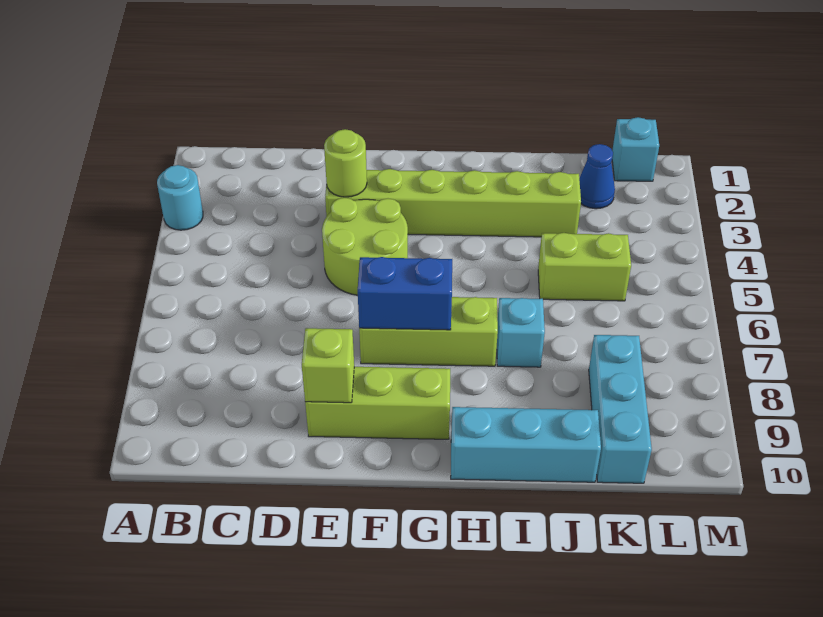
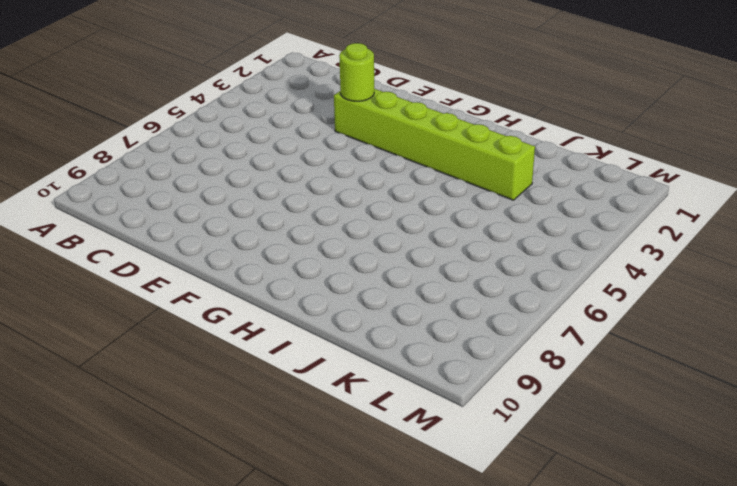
none -> cyan 1x1 round brick [157,165,203,230]
none -> lime 2x2 round brick [322,198,408,295]
none -> lime 1x3 brick [305,367,450,439]

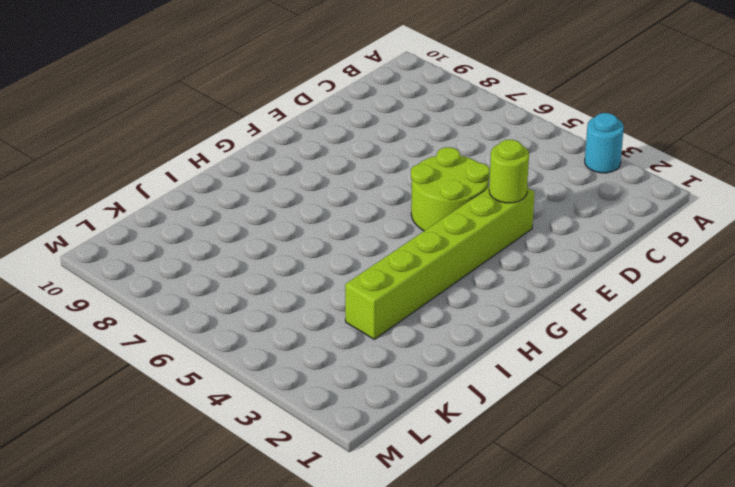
none -> lime 1x3 brick [305,367,450,439]
none -> lime 1x3 brick [359,297,498,366]
none -> cyan 1x3 brick [451,407,601,482]

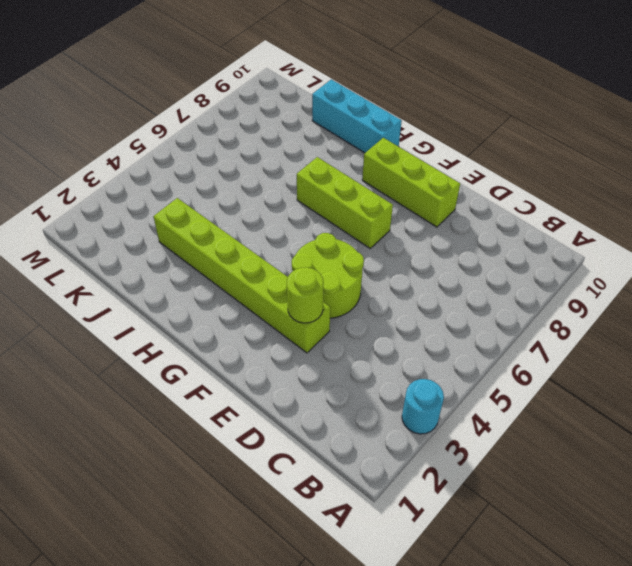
none -> cyan 1x1 brick [497,298,545,367]
none -> lime 1x2 brick [538,233,631,301]
none -> blue 1x1 cone [579,144,615,209]

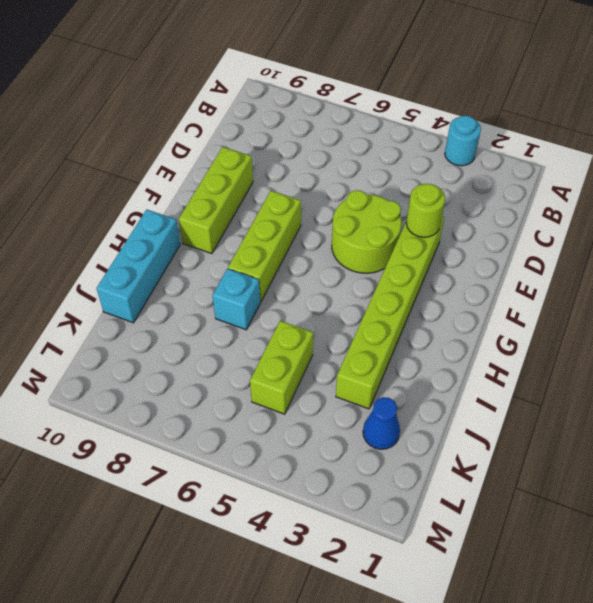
none -> cyan 1x3 brick [589,335,652,483]
none -> cyan 1x1 brick [612,117,659,181]
none -> lime 1x1 brick [302,328,354,403]

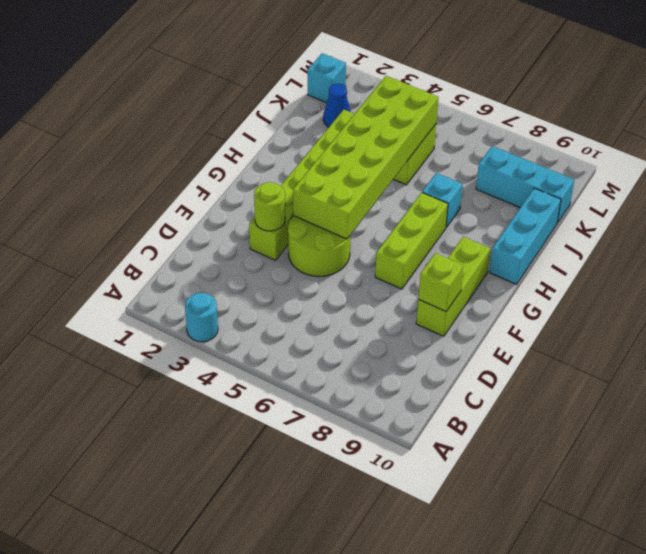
lime 2x6 brick [293,76,439,239] -> none
none -> blue 1x2 brick [358,257,452,330]

